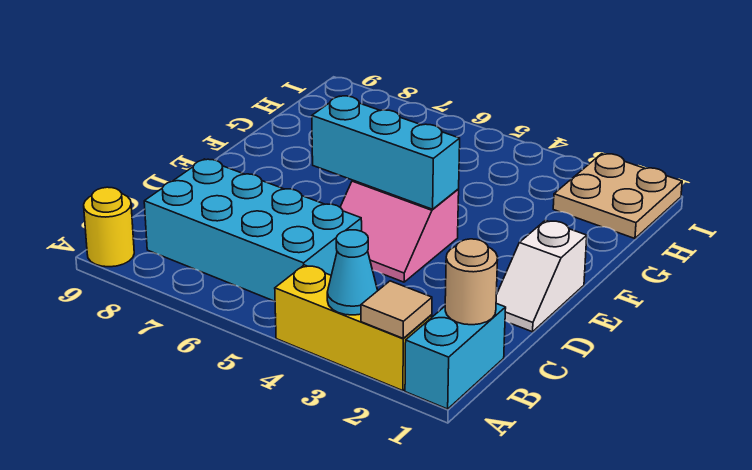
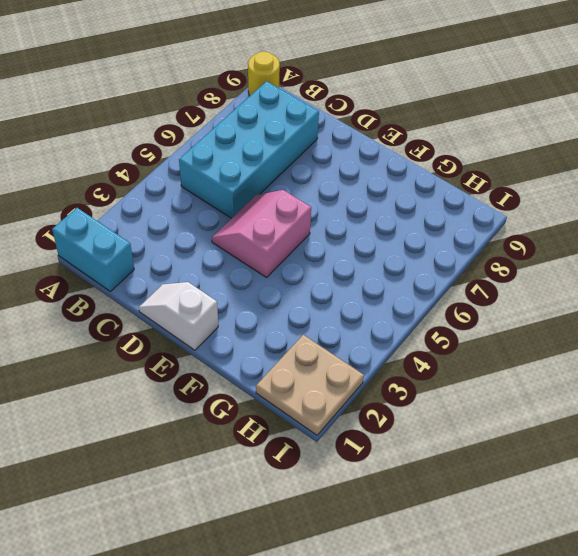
none -> yellow 1x3 brick [275,265,432,391]
none -> tan 1x1 tile [361,281,432,339]

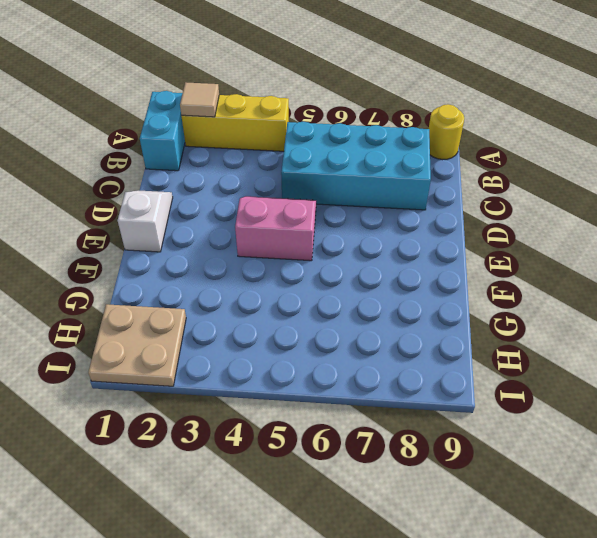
none -> cyan 1x1 cone [327,230,378,315]
none -> tan 1x1 round brick [445,239,498,325]

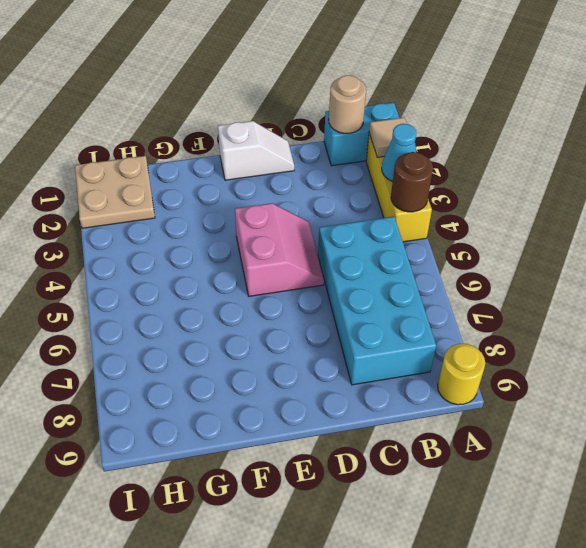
brown 1x1 round brick [391,152,433,212] -> none
none -> cyan 1x3 brick [312,96,460,209]

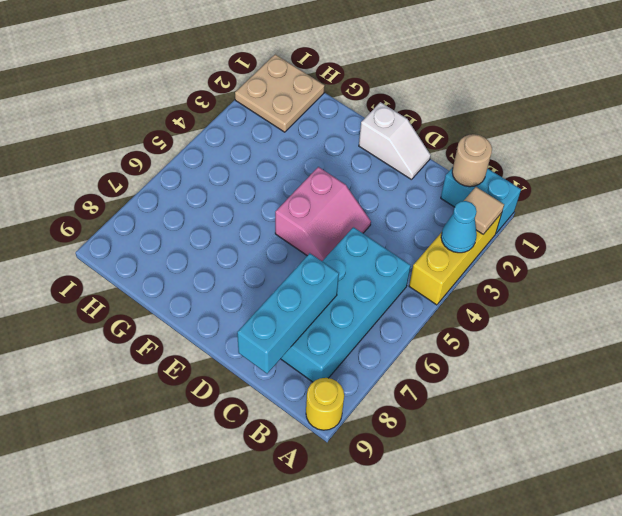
cyan 1x3 brick [237,253,339,373] -> cyan 1x3 brick moved to [312,96,460,209]

